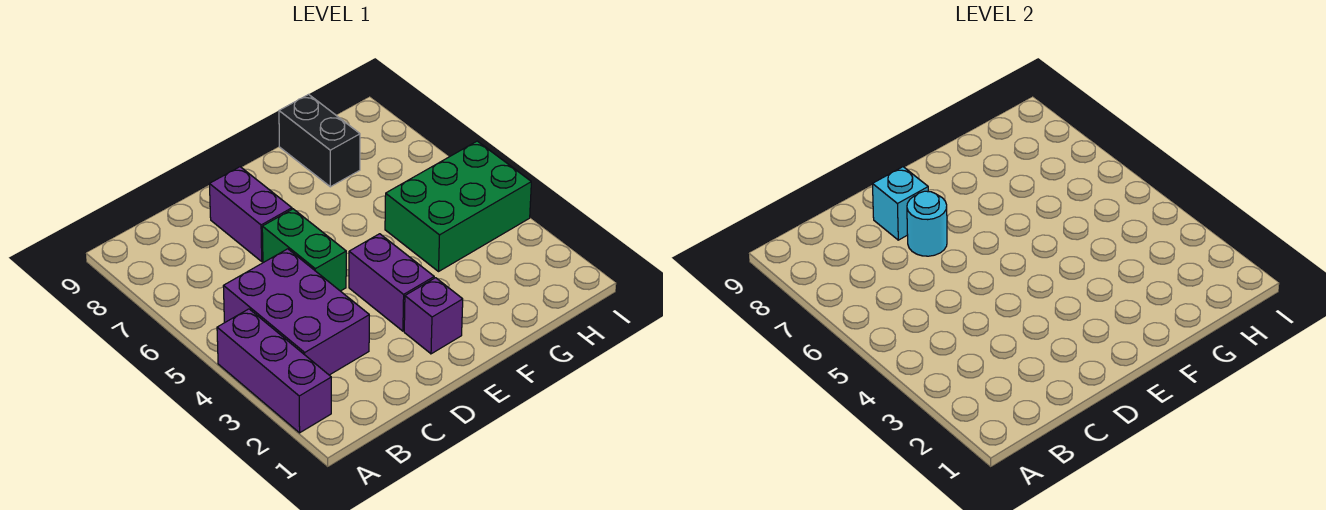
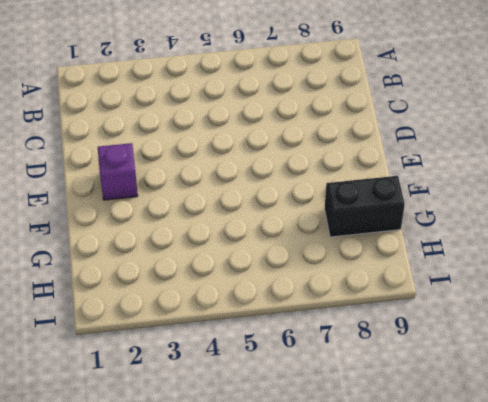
none -> purple 1x3 brick [217,309,331,433]
none -> purple 2x3 brick [223,249,369,375]

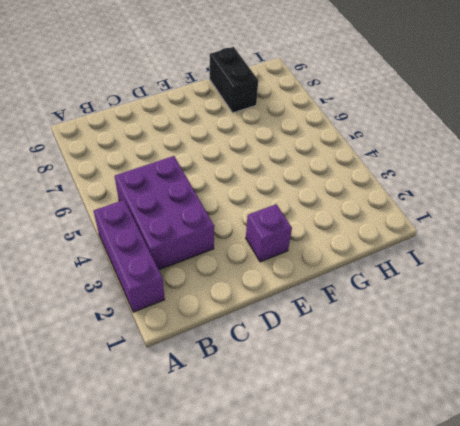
none -> green 1x2 brick [262,209,346,291]
none -> purple 1x2 brick [210,167,292,261]

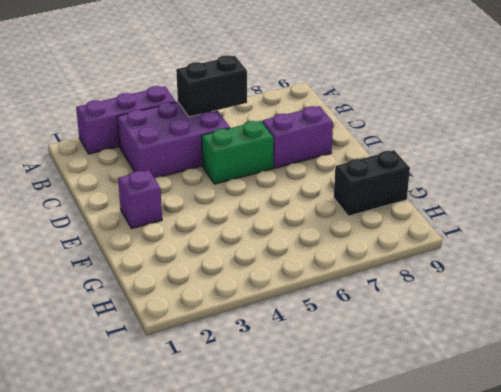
black 1x2 brick [176,55,247,117] -> none
none -> purple 1x2 brick [349,234,434,331]
none -> green 2x3 brick [385,141,531,271]

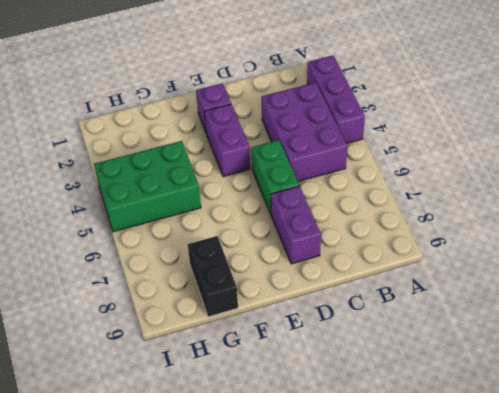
none -> cyan 1x1 round brick [907,191,947,256]
none -> cyan 1x1 brick [873,167,928,240]

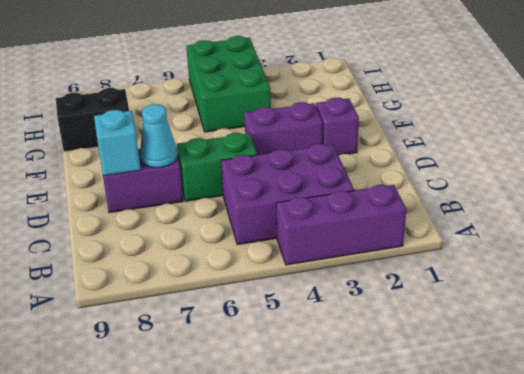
cyan 1x1 cone [140,105,177,168] -> cyan 1x1 round brick [907,191,947,256]

